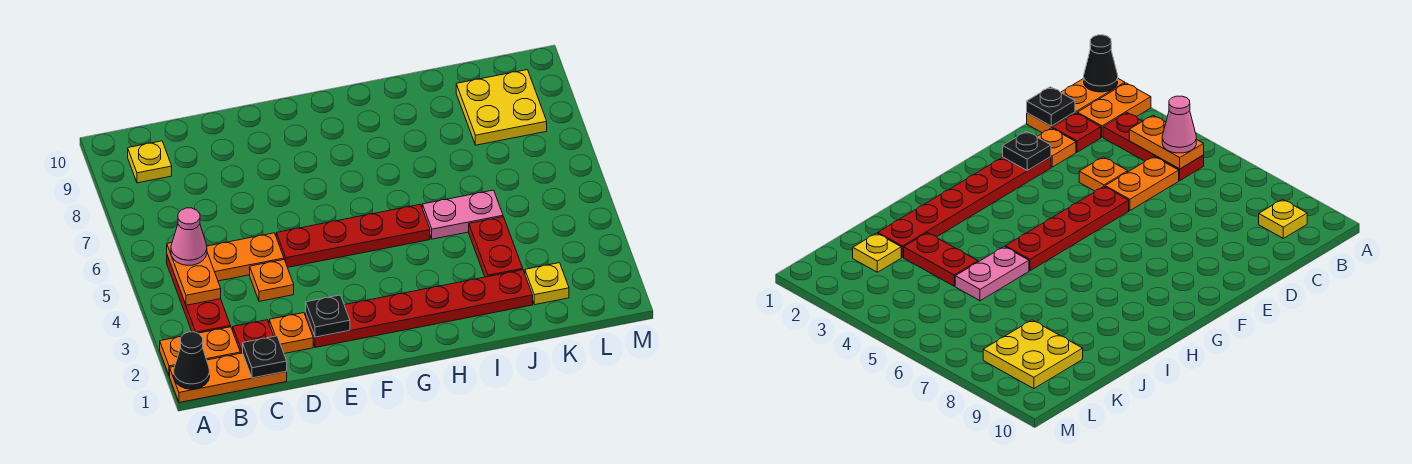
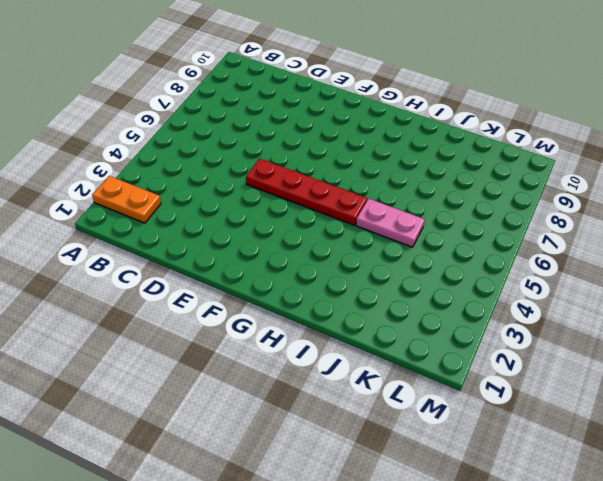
none -> orange 1x3 plate [170,353,287,403]
none -> red 1x3 plate [167,256,231,333]
none -> yellow 1x1 plate [128,141,172,183]

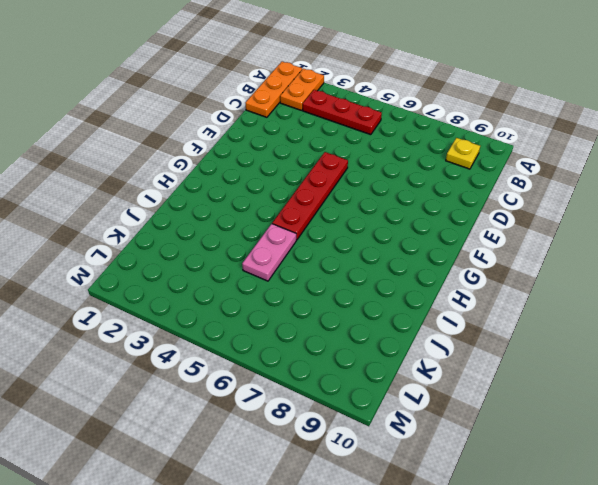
none -> red 1x1 plate [233,320,274,353]
none -> orange 1x2 plate [207,233,284,281]
none -> orange 1x1 plate [269,313,313,354]

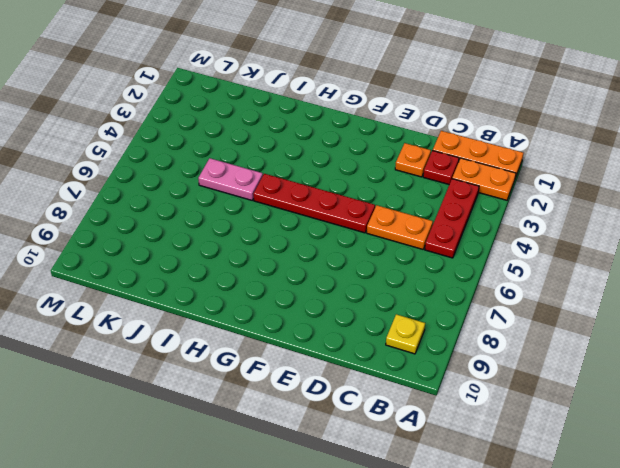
none -> orange 1x1 plate [250,260,294,301]
none -> red 1x6 plate [306,270,533,347]
none -> red 1x2 plate [469,217,523,277]

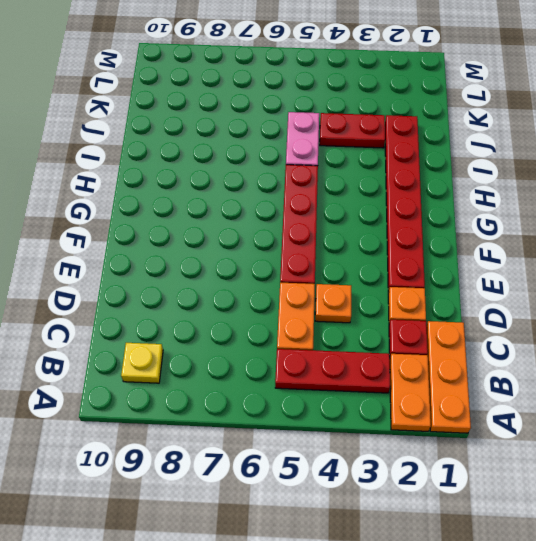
none -> yellow 1x1 plate [525,263,569,305]
none -> yellow 2x2 plate [456,70,547,145]
none -> black 1x1 cone [174,332,210,389]

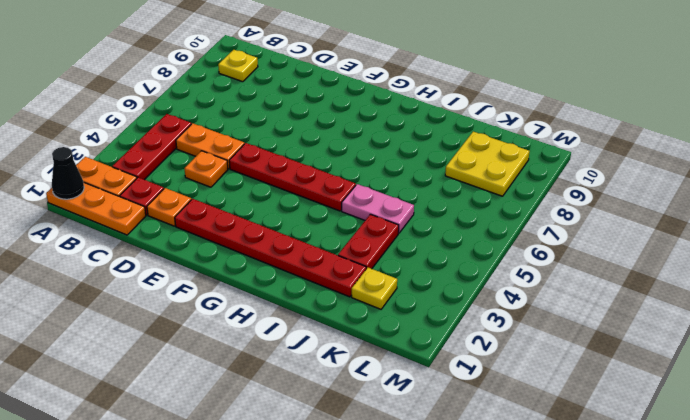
none -> orange 1x2 plate [167,243,221,305]
none -> black 1x1 plate [243,336,287,378]
none -> black 1x1 plate [306,295,350,337]

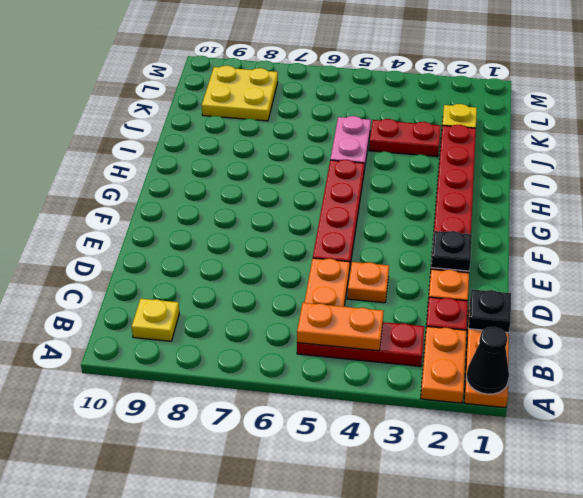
none -> pink 1x1 cone [171,208,207,265]

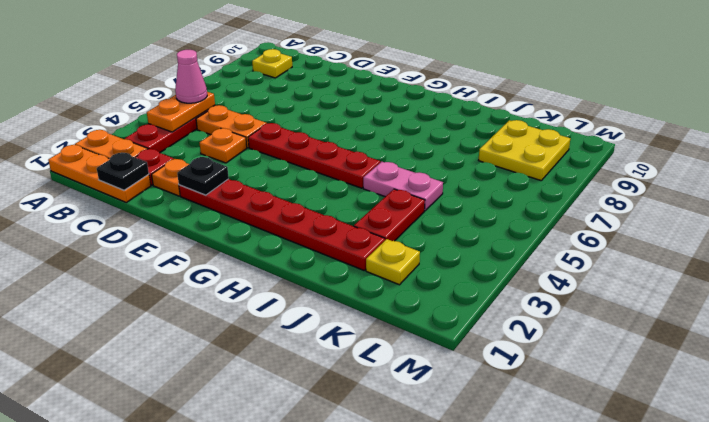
none -> black 1x1 cone [174,332,210,389]

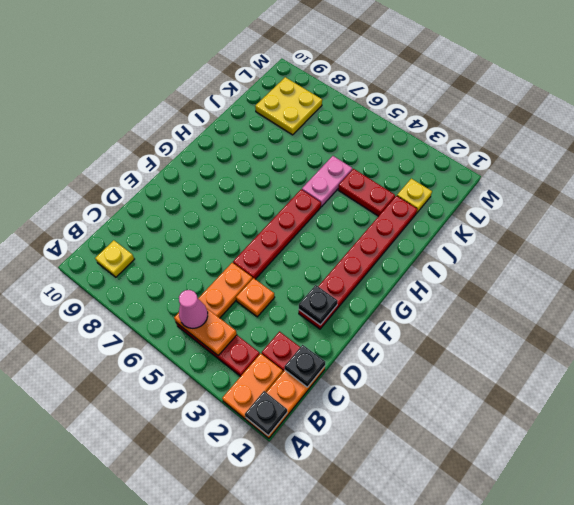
black 1x1 plate [245,391,287,436] -> black 1x1 cone [174,332,210,389]
none -> orange 1x1 plate [269,313,313,354]

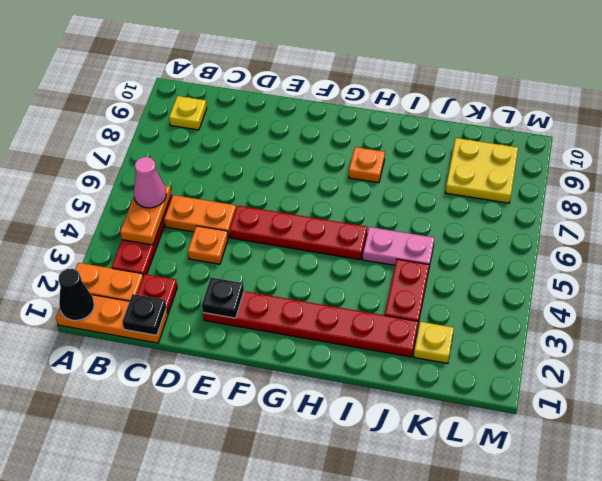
orange 1x1 plate [349,147,385,183] -> orange 1x1 plate moved to [269,313,313,354]

